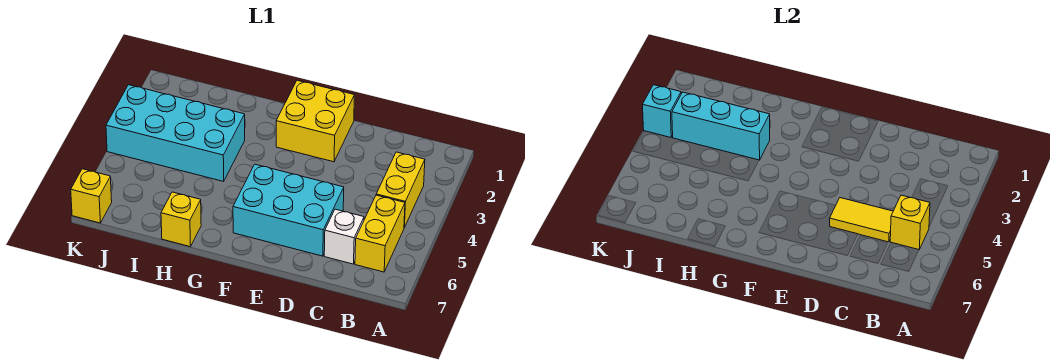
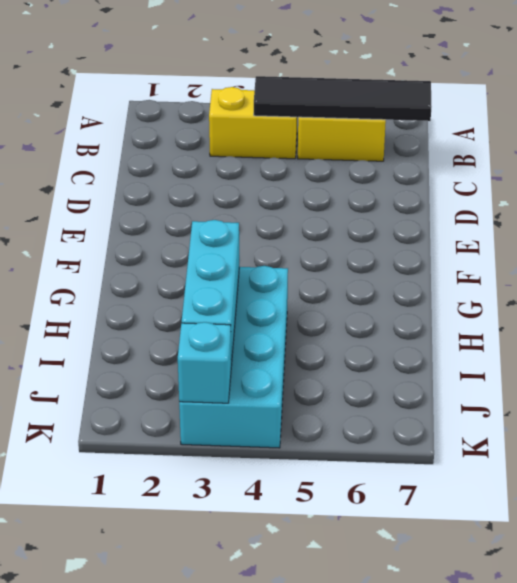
black 1x4 tile [254,76,432,121] -> yellow 1x1 brick [890,195,930,250]
none -> white 1x1 brick [324,209,364,264]
none -> cyan 2x3 brick [233,164,344,256]
none -> yellow 2x2 brick [276,80,354,162]

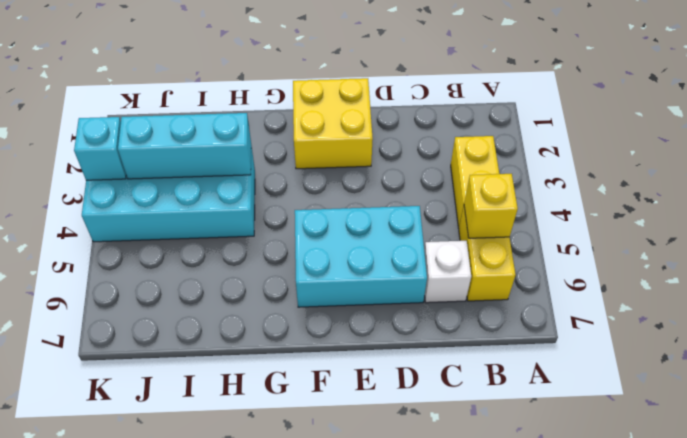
none -> yellow 1x1 brick [161,192,201,247]
none -> yellow 1x1 brick [71,169,112,223]
none -> yellow 1x2 tile [830,198,893,242]

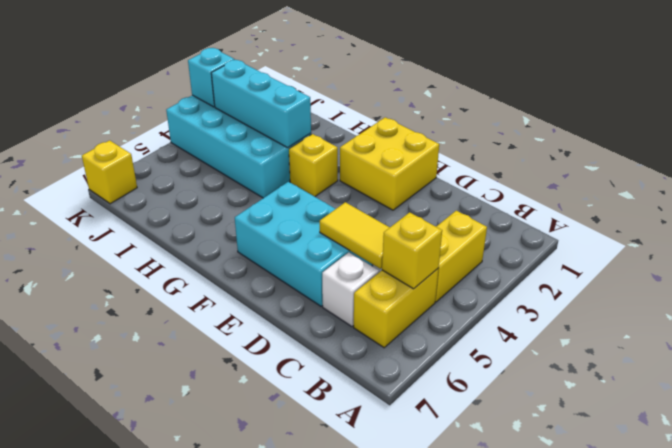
yellow 1x1 brick [289,134,338,196] -> yellow 1x1 brick moved to [161,192,201,247]

